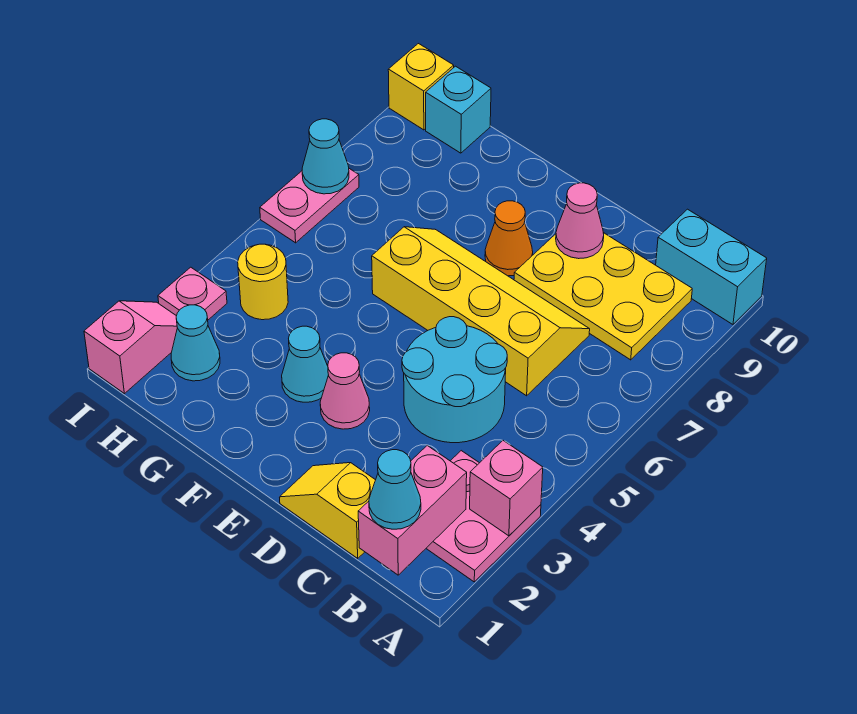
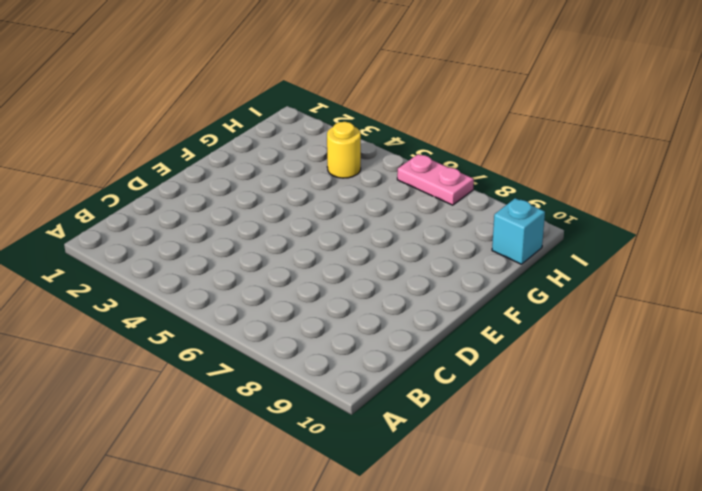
none -> pink 2x2 plate [426,451,541,582]
none -> cyan 1x2 brick [656,209,767,324]
none -> yellow 2x3 plate [514,233,692,360]

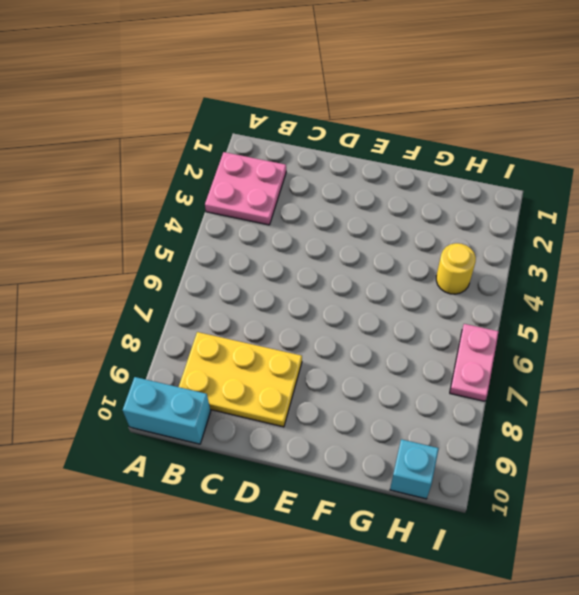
none -> yellow 1x2 slope [280,463,375,558]
none -> cyan 2x2 round brick [402,317,507,443]
none -> yellow 2x4 slope [372,227,590,396]

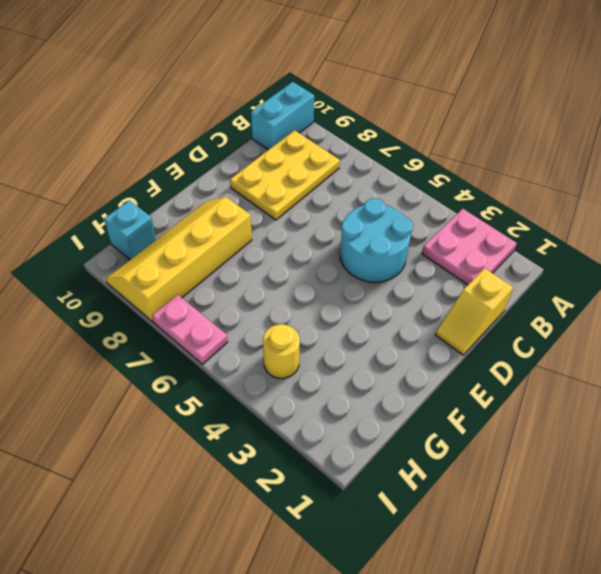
yellow 2x4 slope [106,197,252,322] -> yellow 2x4 slope moved to [372,227,590,396]
none -> pink 1x1 cone [320,353,370,429]
none -> orange 1x1 cone [485,201,533,276]
none -> cyan 1x1 cone [282,326,328,402]

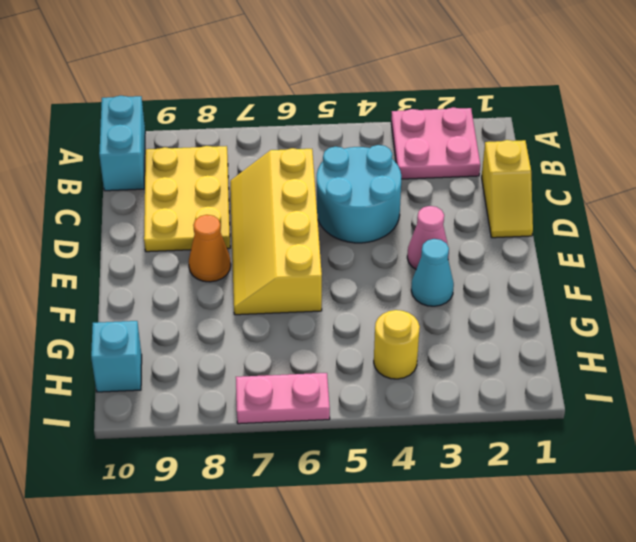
none -> cyan 1x1 cone [171,305,220,381]
none -> pink 1x2 slope [84,301,177,394]
none -> pink 1x1 plate [158,267,227,320]

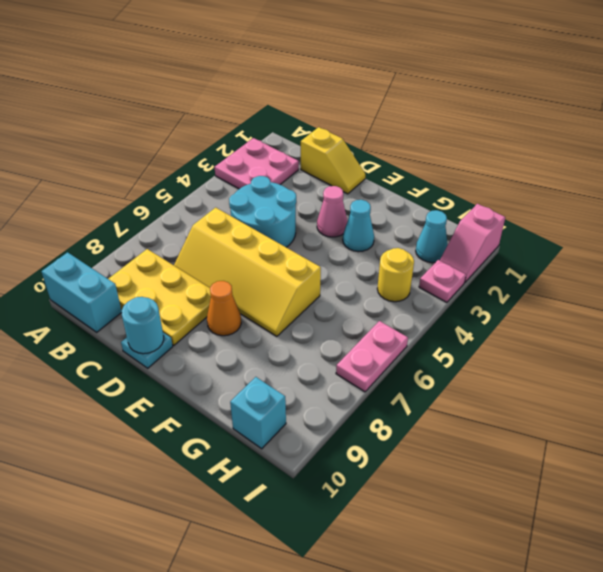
cyan 1x1 plate [121,333,173,368] -> none
cyan 1x1 round brick [122,297,164,354] -> none
none -> yellow 1x1 brick [388,44,454,130]
none -> pink 1x1 brick [470,441,543,536]
none -> pink 1x2 brick [358,446,467,575]

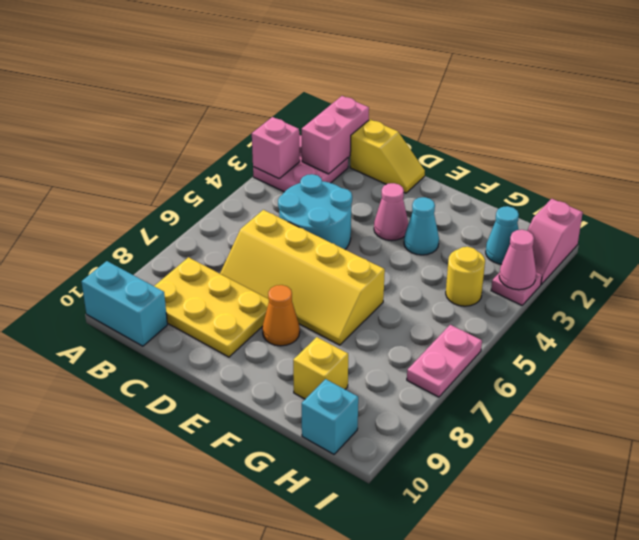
yellow 1x1 brick [293,337,348,399] -> yellow 1x1 brick moved to [388,44,454,130]
pink 1x1 cone [499,230,536,290] -> pink 1x1 cone moved to [556,183,604,259]
none -> cyan 1x1 cone [302,119,349,194]
none -> cyan 1x1 cone [369,450,421,529]

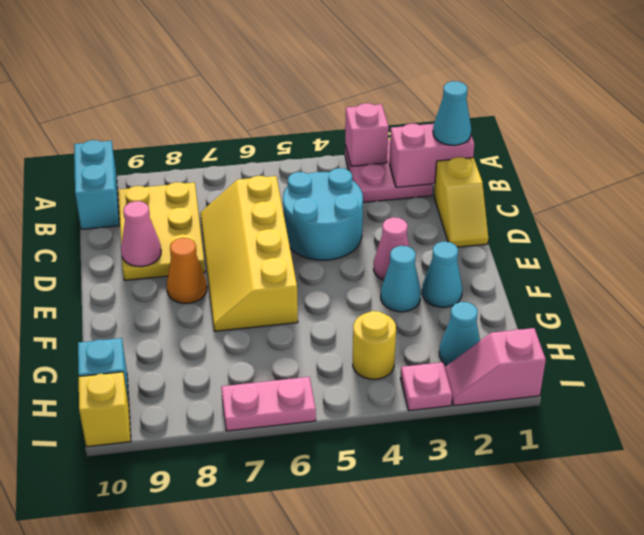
cyan 1x1 cone [422,242,462,307] -> cyan 1x1 cone moved to [302,119,349,194]

